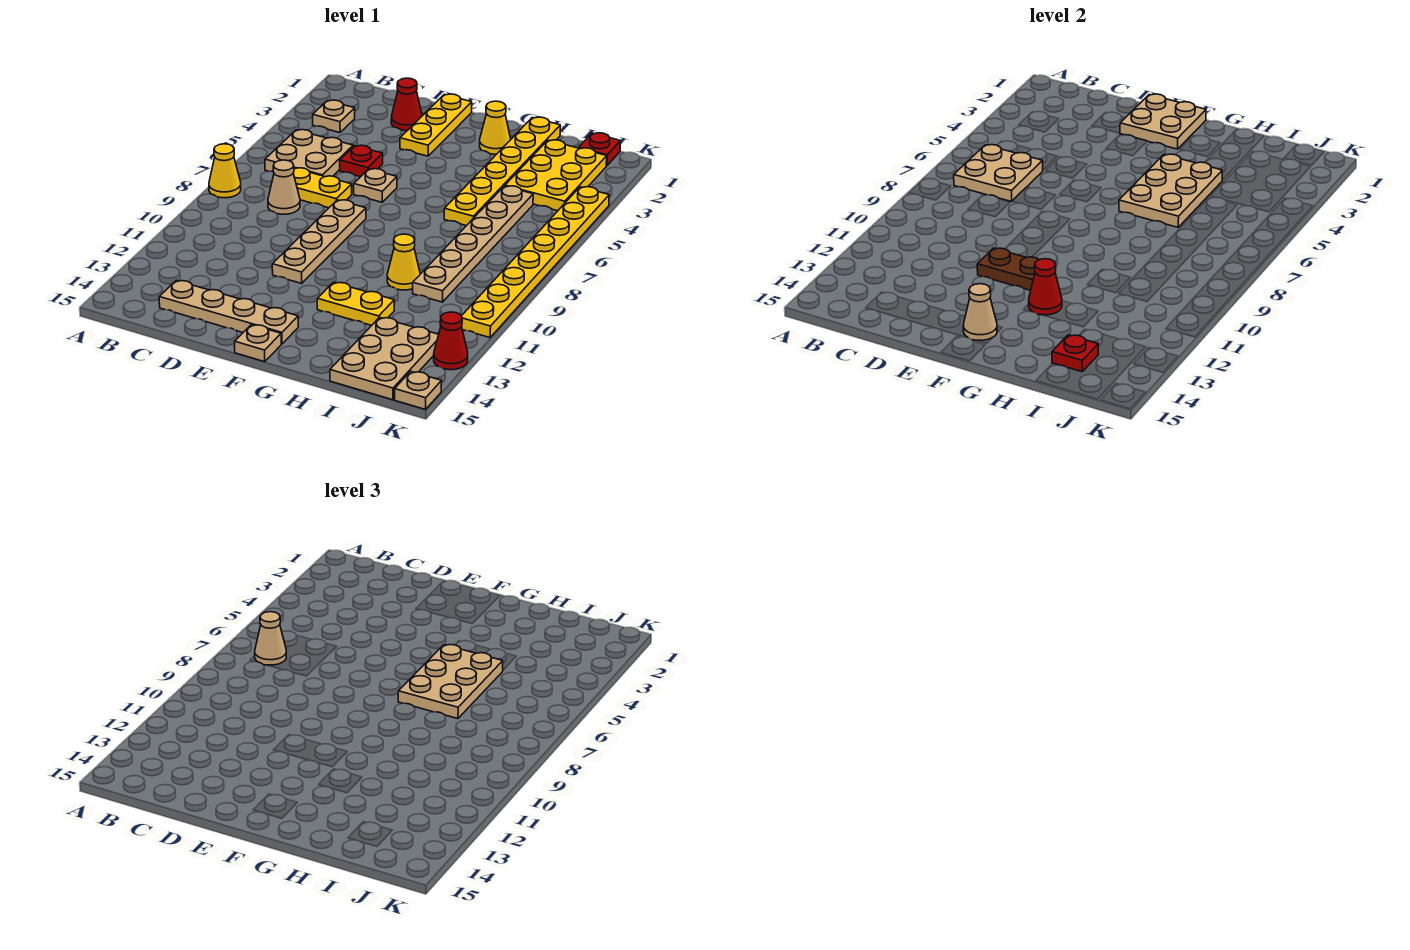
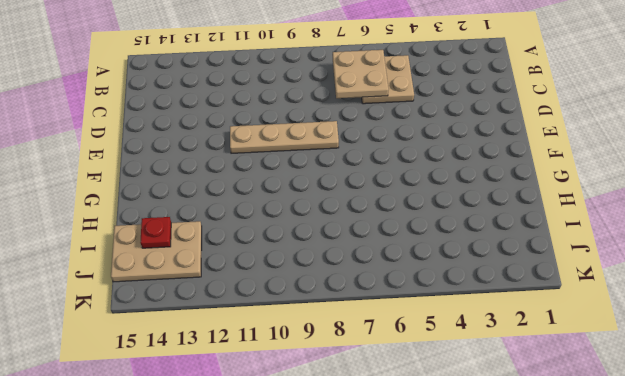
none -> yellow 1x1 cone [209,144,241,198]
none -> tan 1x1 plate [313,100,355,133]
none -> yellow 1x2 plate [293,168,352,208]
none -> tan 1x1 cone [268,160,300,214]

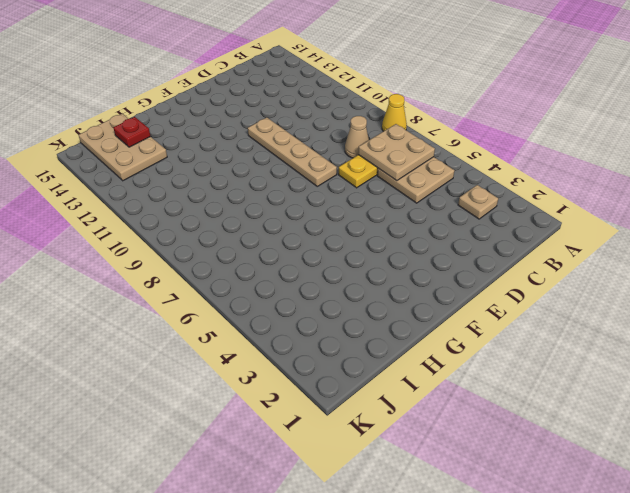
none -> tan 1x4 plate [159,281,298,344]
none -> red 1x1 cone [391,78,422,131]
none -> red 1x1 plate [340,145,383,177]
none -> yellow 1x3 plate [400,94,472,156]

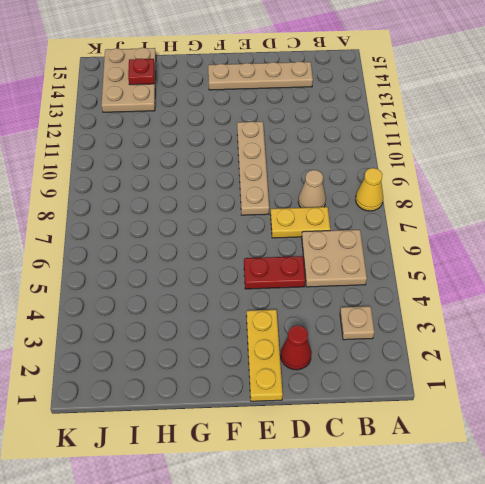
red 1x2 plate [244,256,305,289] -> red 1x1 plate [340,145,383,177]
none -> tan 1x1 plate [354,169,397,202]
none -> tan 1x1 plate [235,325,281,362]
none -> yellow 1x1 cone [480,101,511,154]
none -> yellow 1x2 plate [317,282,394,326]

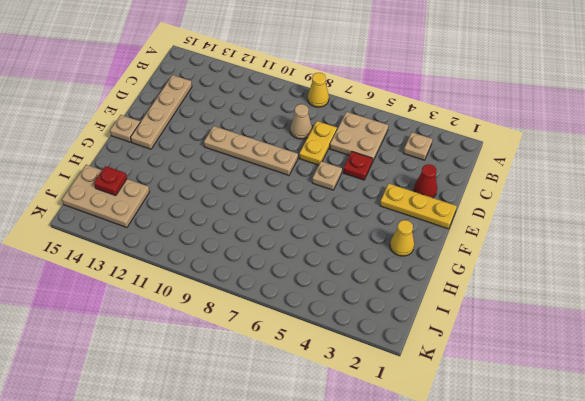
none -> yellow 1x2 plate [317,282,394,326]
none -> yellow 1x6 plate [444,117,560,226]
none -> yellow 1x1 cone [387,234,420,290]
none -> yellow 2x3 plate [505,140,607,211]

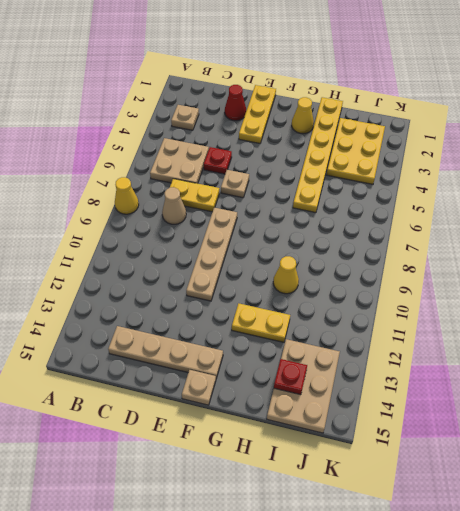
none -> tan 1x6 plate [413,186,533,302]
none -> red 1x1 plate [579,133,621,166]
none -> yellow 1x8 plate [462,187,609,337]
none -> red 1x1 cone [434,312,468,370]

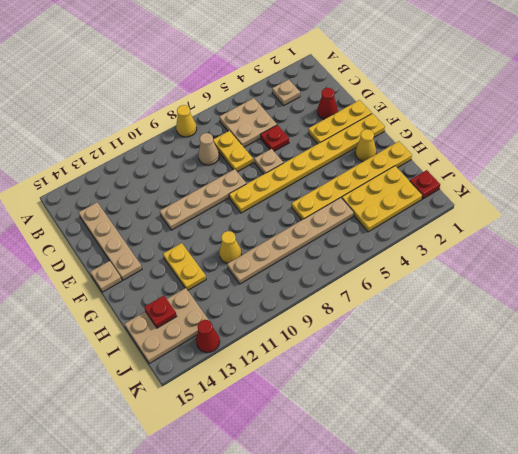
yellow 1x8 plate [229,113,385,213] -> yellow 1x8 plate moved to [462,187,609,337]
none -> tan 1x1 plate [395,371,442,409]
none -> tan 2x2 plate [954,145,1043,202]
none -> tan 2x2 plate [1120,94,1206,149]
none -> brown 1x2 plate [977,248,1039,290]

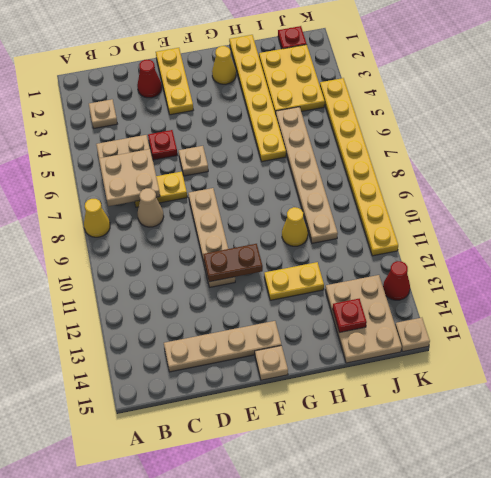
none -> tan 2x2 plate [1120,94,1206,149]
none -> tan 1x1 cone [963,284,997,340]
none -> tan 2x3 plate [1119,154,1222,227]
none -> red 1x1 cone [1029,259,1062,315]

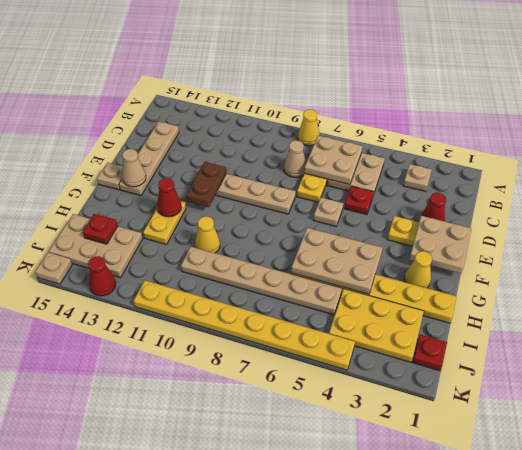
none -> tan 1x1 cone [255,612,286,665]
none -> tan 2x3 plate [398,645,503,719]

